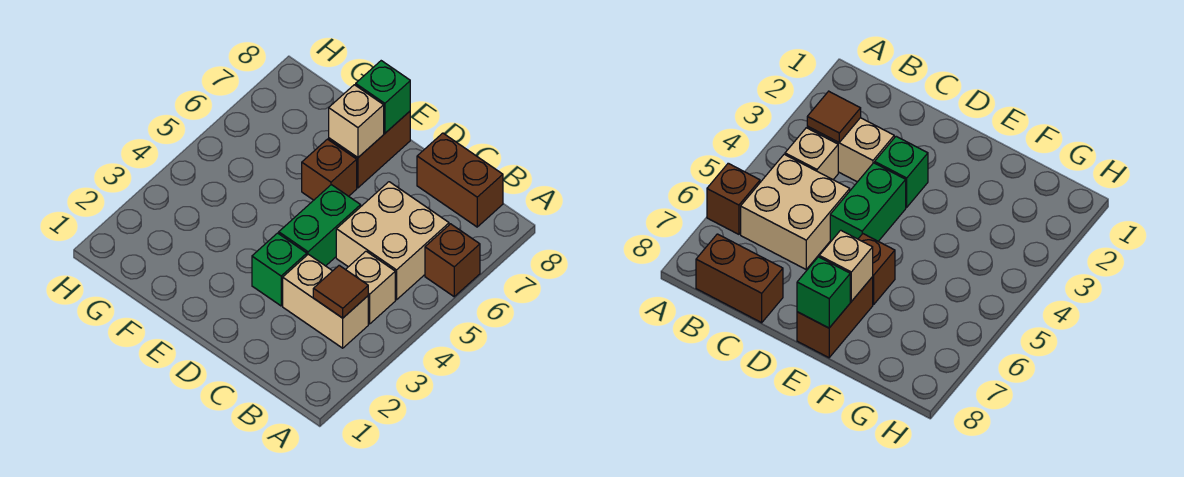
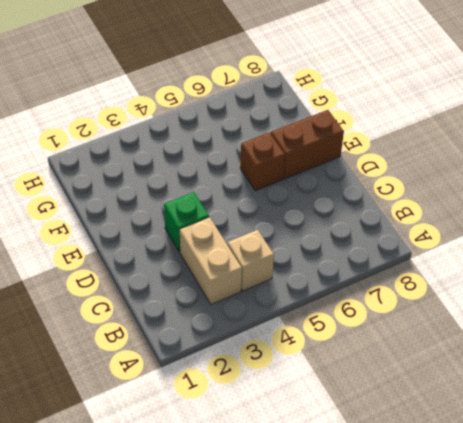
none -> brown 1x1 brick [425,224,480,297]
none -> tan 2x2 brick [336,182,449,300]
none -> brown 1x2 brick [417,133,503,227]

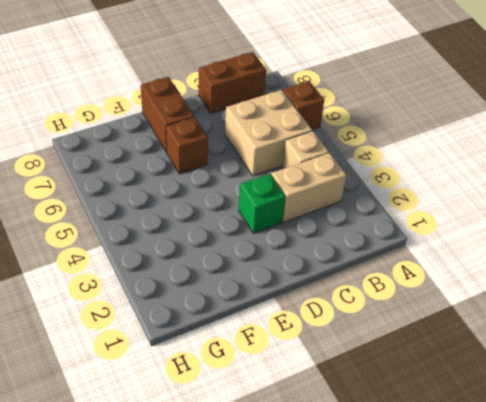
none -> green 1x2 brick [279,185,361,266]
none -> brown 1x1 tile [313,265,368,318]
none -> tan 1x1 brick [329,85,384,158]

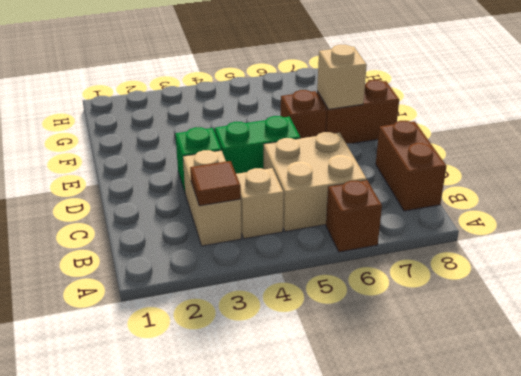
none -> green 1x1 brick [356,61,410,133]

